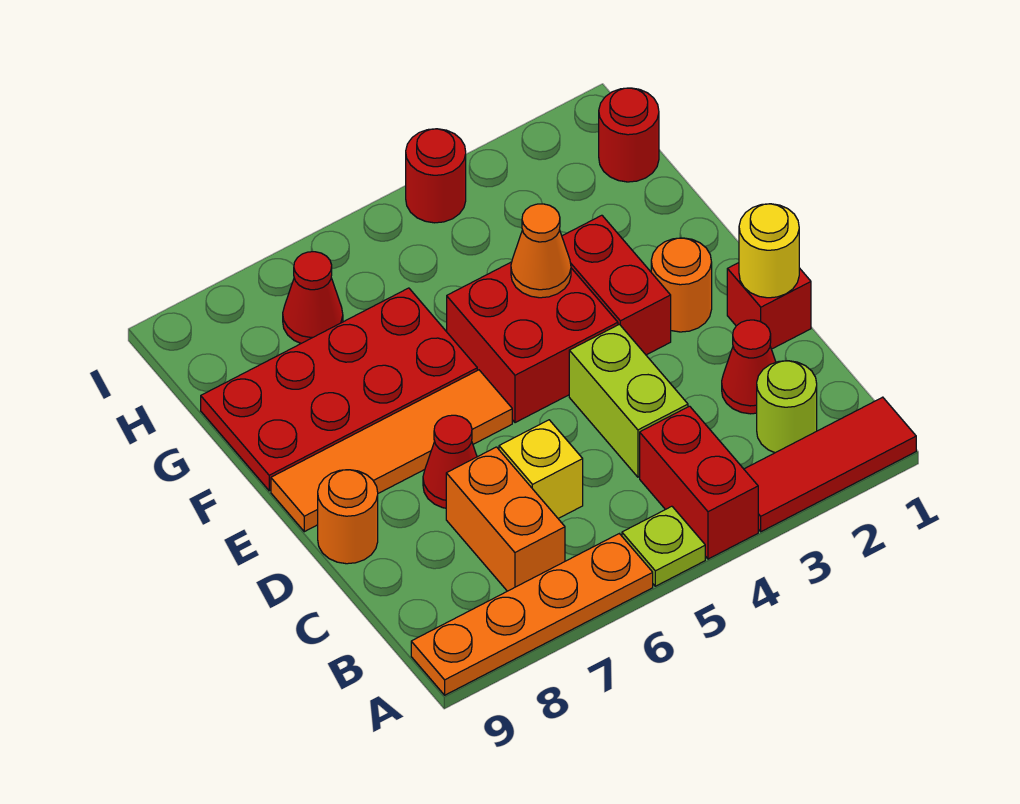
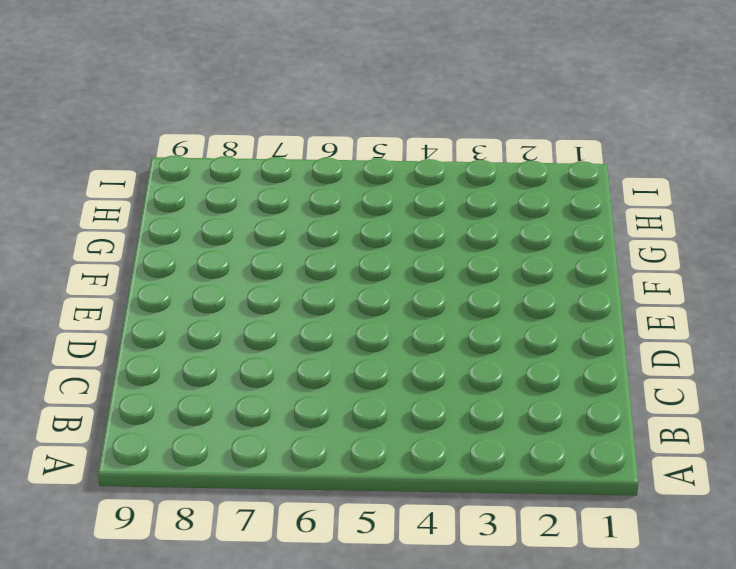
none -> red 1x3 tile [744,397,916,532]
none -> red 1x2 brick [640,406,758,559]
none -> lime 1x1 plate [622,506,705,586]

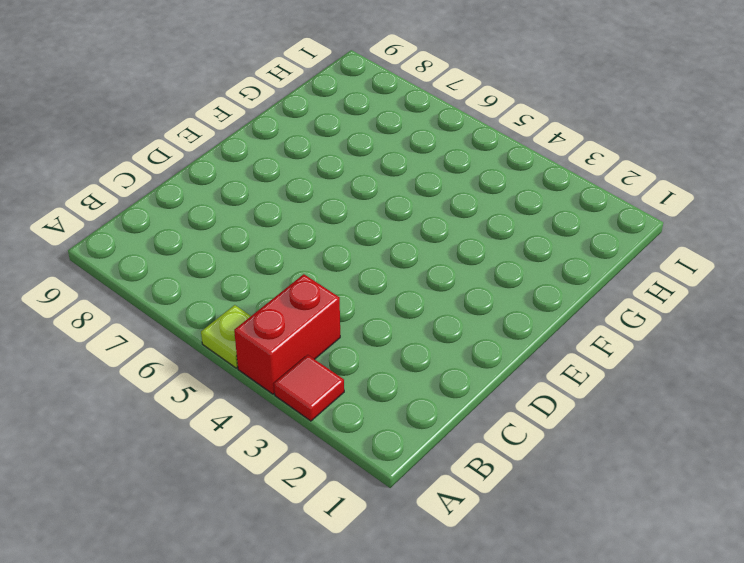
red 1x1 tile [274,355,344,421] -> red 1x3 tile [744,397,916,532]
none -> orange 1x4 plate [411,534,653,695]
none -> lime 1x1 round brick [757,361,817,453]
none -> orange 1x2 brick [446,447,565,591]

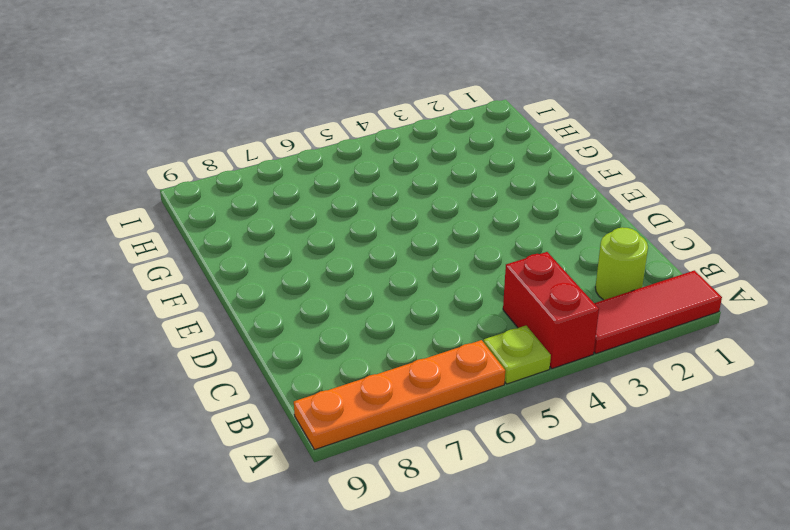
none -> orange 1x2 brick [446,447,565,591]
none -> red 1x1 cone [722,320,776,414]
none -> lime 1x2 brick [569,324,688,477]

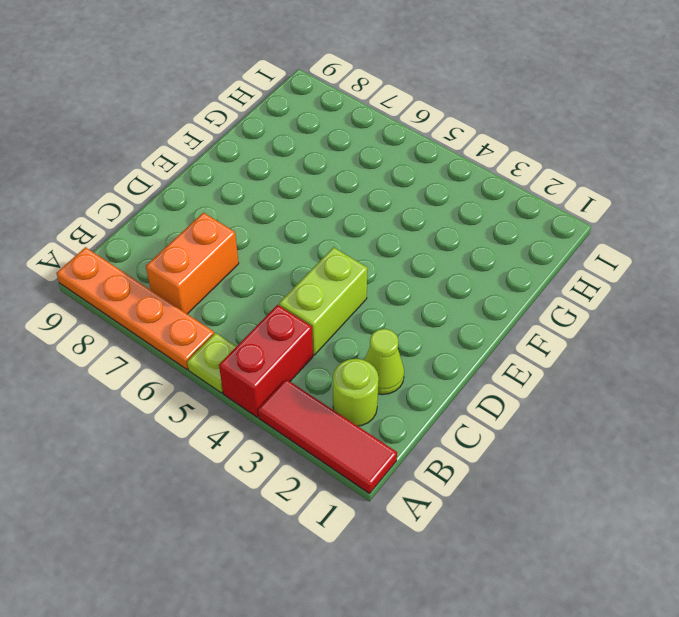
lime 1x1 cone [364,329,404,395] -> red 1x1 cone [722,320,776,414]
none -> yellow 1x1 brick [499,420,583,518]
none -> red 1x1 brick [727,263,811,349]
none -> red 1x1 cone [423,415,477,508]

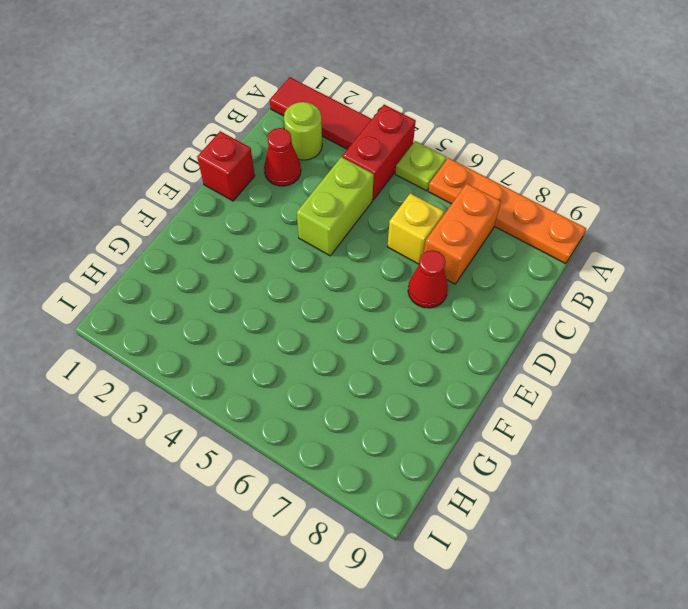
none -> orange 1x1 round brick [318,470,378,564]
none -> orange 1x1 round brick [651,238,712,332]
none -> red 1x2 brick [562,215,671,355]

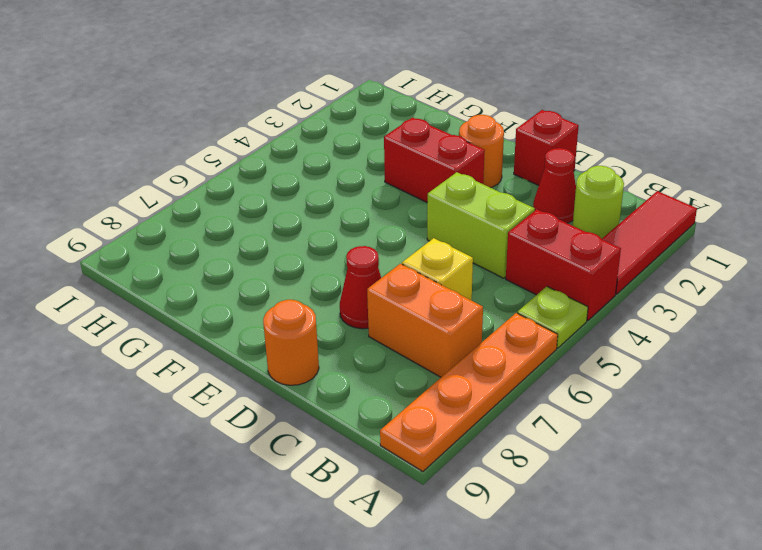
none -> red 2x2 brick [447,262,618,423]
none -> orange 1x4 tile [271,370,512,532]
none -> red 2x4 plate [201,288,477,491]

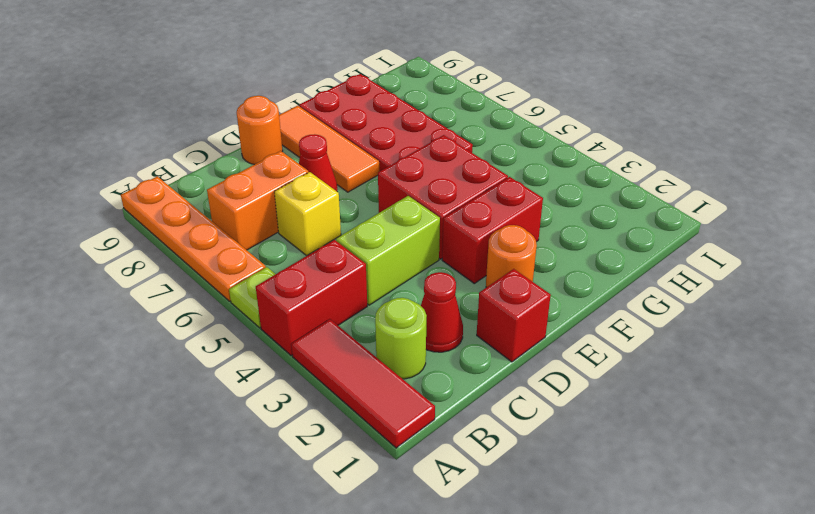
orange 1x3 tile [279,106,379,192] -> orange 1x4 tile [271,370,512,532]
none -> red 1x1 round brick [599,88,659,182]
none -> red 1x1 cone [283,252,343,343]
none -> red 1x1 round brick [406,129,466,223]

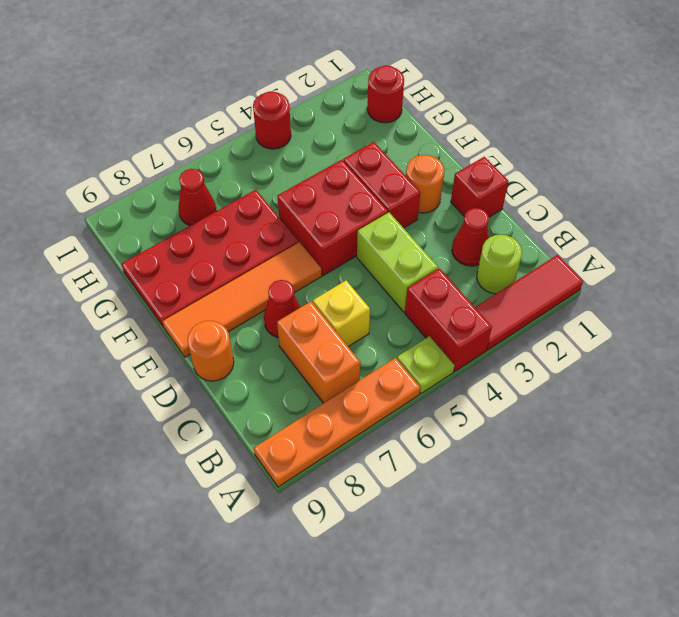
none -> yellow 1x1 round brick [739,204,799,298]
none -> orange 1x1 cone [511,204,571,298]

